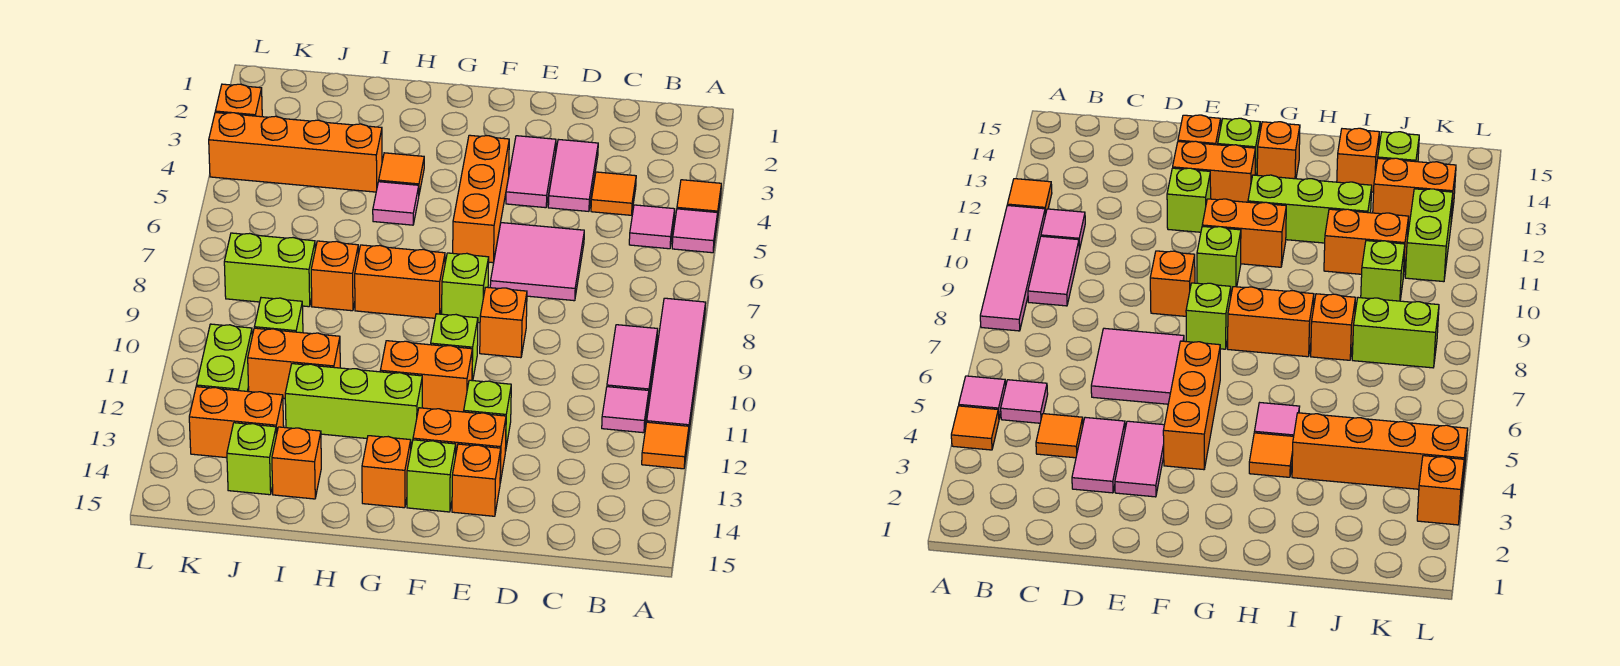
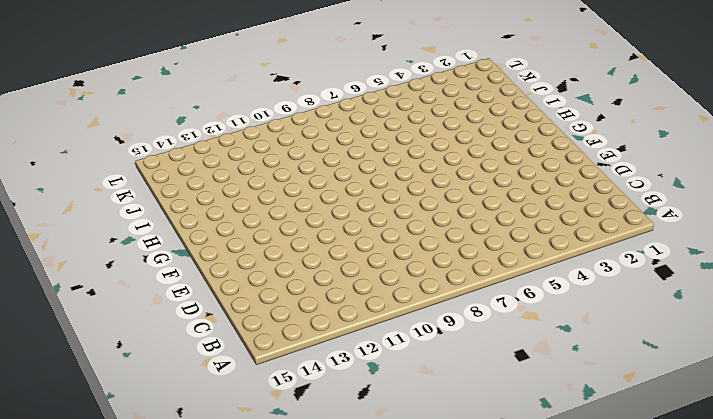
none -> orange 1x1 tile [677,180,721,220]
none -> pink 1x1 tile [672,209,718,253]
none -> pink 1x4 tile [647,298,706,437]
none -> orange 1x1 tile [642,422,689,469]

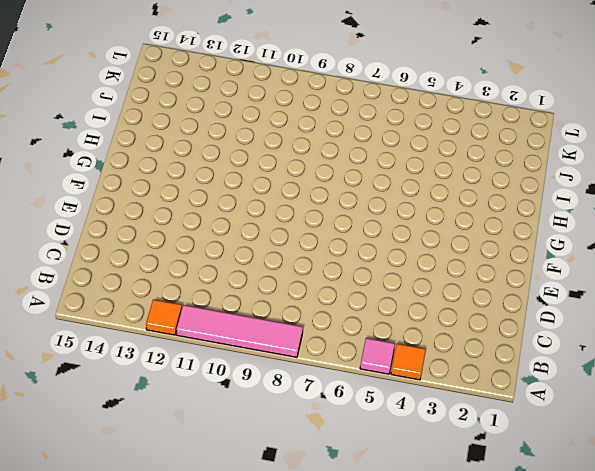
none -> pink 1x1 tile [629,205,675,249]
none -> pink 1x2 tile [607,325,658,401]
none -> pink 1x1 tile [602,387,649,433]
none -> orange 1x1 tile [591,172,636,215]

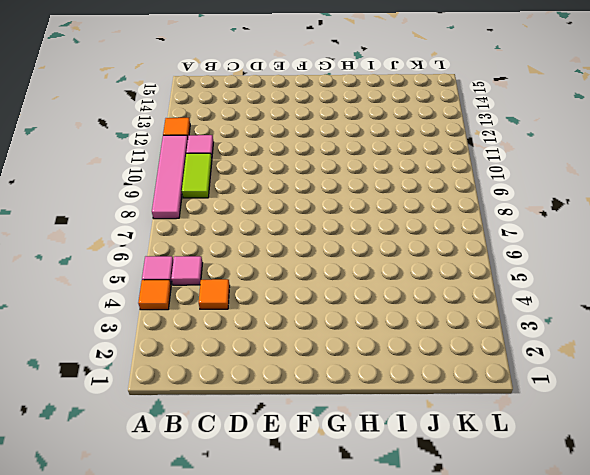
lime 1x2 tile [182,153,212,198] -> pink 1x2 tile [607,325,658,401]
none -> pink 1x2 tile [548,139,598,211]
none -> pink 2x2 tile [490,223,584,301]
none -> pink 1x2 tile [506,136,556,208]
none -> orange 1x1 brick [480,287,527,358]

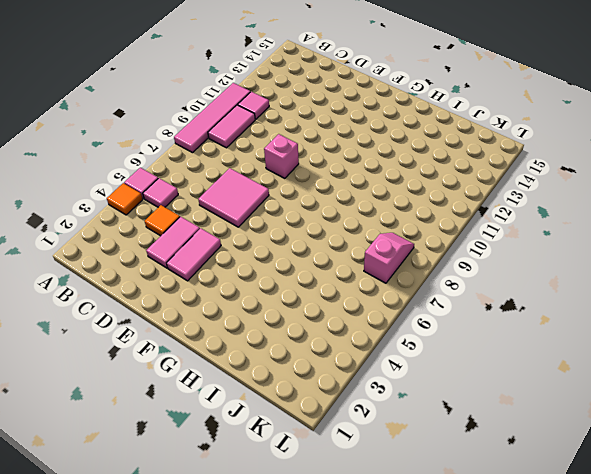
pink 1x1 brick [264,134,299,178] -> orange 1x1 brick [480,287,527,358]
pink 1x2 slope [364,233,414,283] -> lime 1x2 brick [224,233,315,307]
none -> orange 1x1 tile [642,422,689,469]
none -> lime 1x1 brick [464,380,511,451]
none -> orange 1x2 brick [413,408,506,482]
none -> orange 1x1 brick [452,444,501,516]

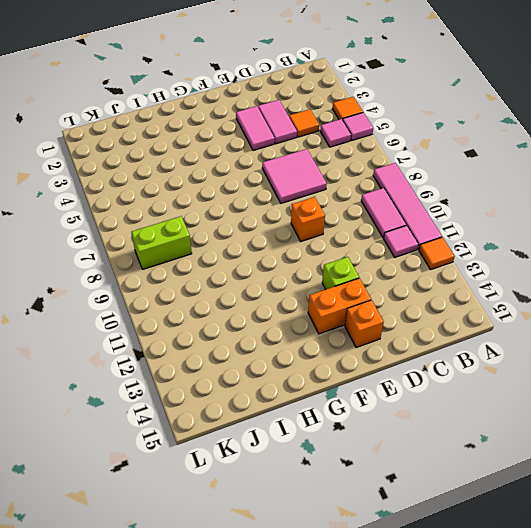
none -> orange 1x3 brick [453,135,509,263]
none -> lime 1x1 brick [442,253,489,323]
none -> lime 1x1 brick [431,314,478,381]
none -> orange 1x2 brick [380,341,472,412]

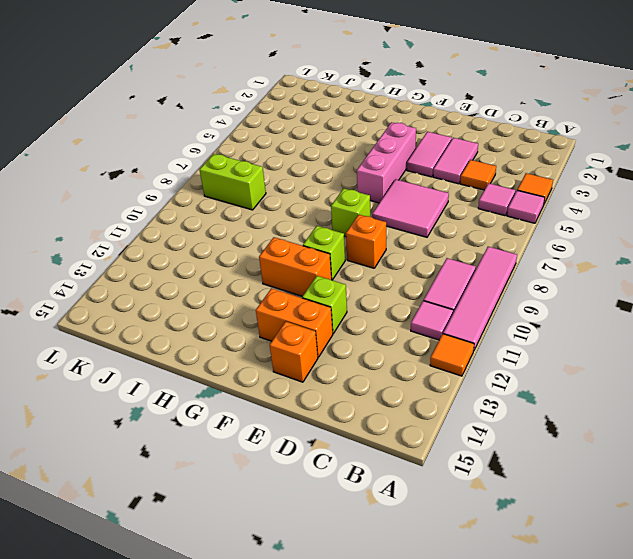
pink 1x3 brick [357,122,416,203] -> orange 1x3 brick [453,135,509,263]
none -> lime 1x1 brick [407,440,456,512]
none -> orange 1x2 brick [355,245,445,318]
none -> lime 1x3 brick [285,364,422,443]
none -> orange 1x1 brick [362,436,411,508]

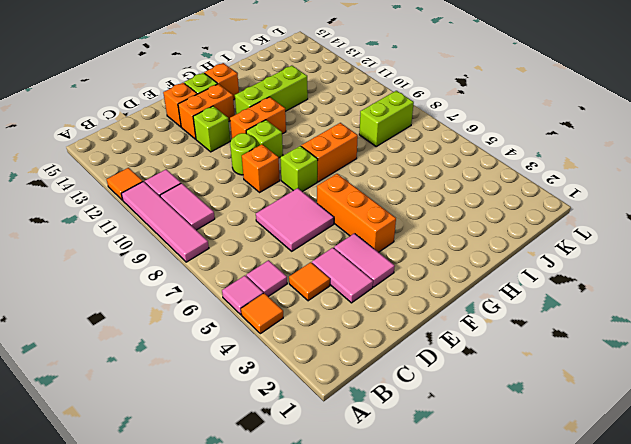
lime 1x1 round brick [230,133,256,175] -> none
none -> orange 1x1 tile [379,153,424,193]
none -> pink 1x1 tile [373,182,419,225]
none -> orange 1x4 brick [209,113,382,192]
none -> orange 1x1 brick [311,241,358,311]

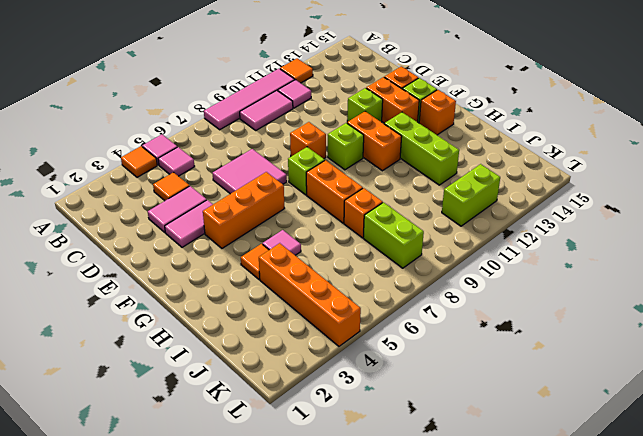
none -> orange 1x2 brick [248,328,340,399]
none -> orange 1x1 brick [272,427,321,499]
none -> lime 1x1 brick [254,298,303,333]
none -> orange 1x2 brick [189,387,284,458]

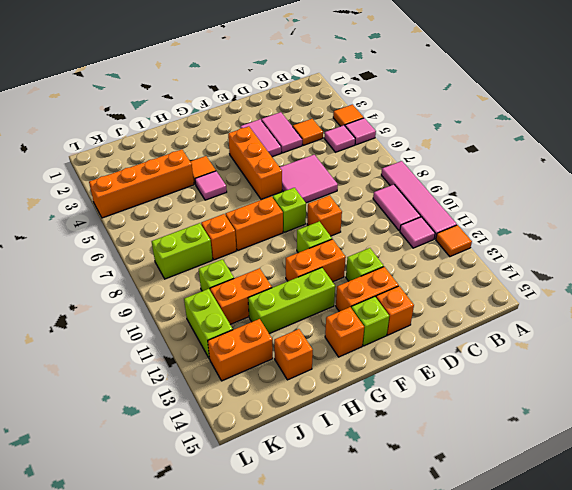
none -> lime 1x1 brick [227,423,276,495]
none -> orange 1x1 brick [215,84,262,117]

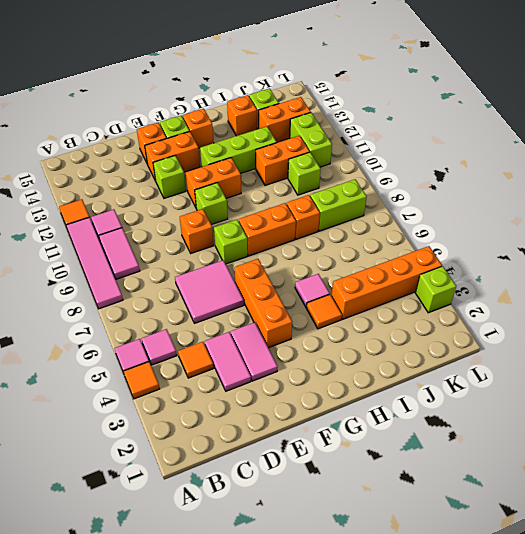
lime 1x1 brick [416,266,456,313] -> orange 1x1 brick [215,84,262,117]

